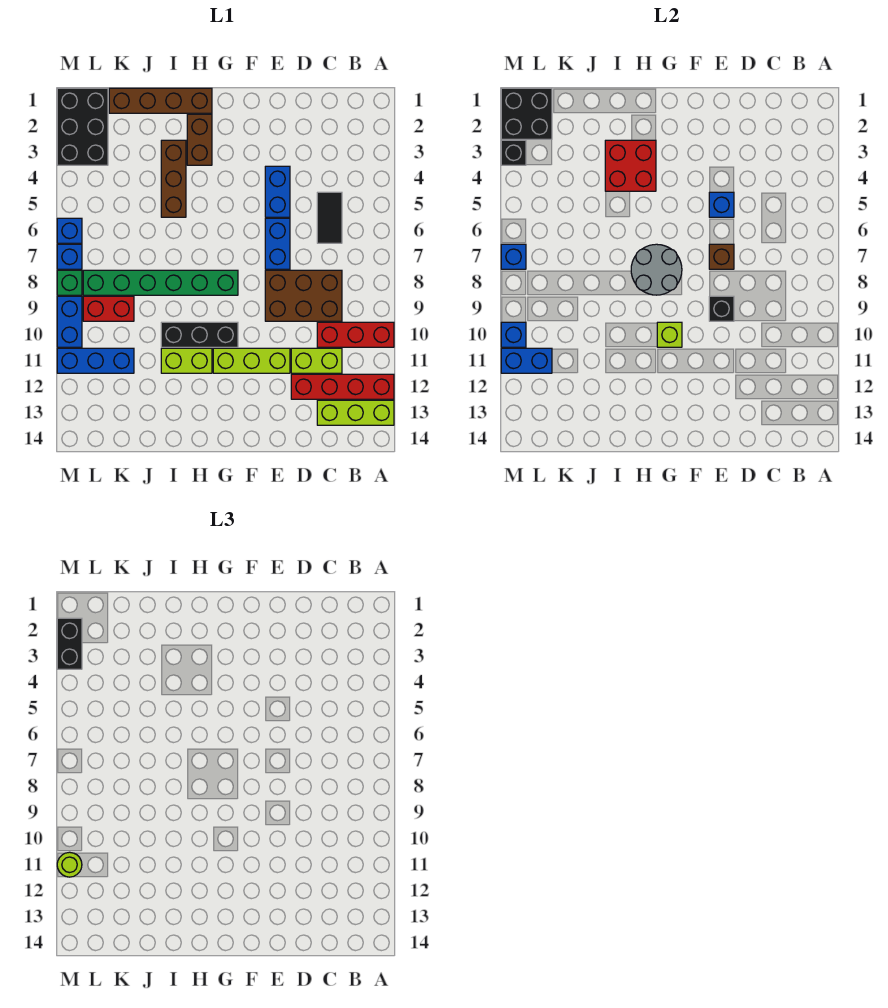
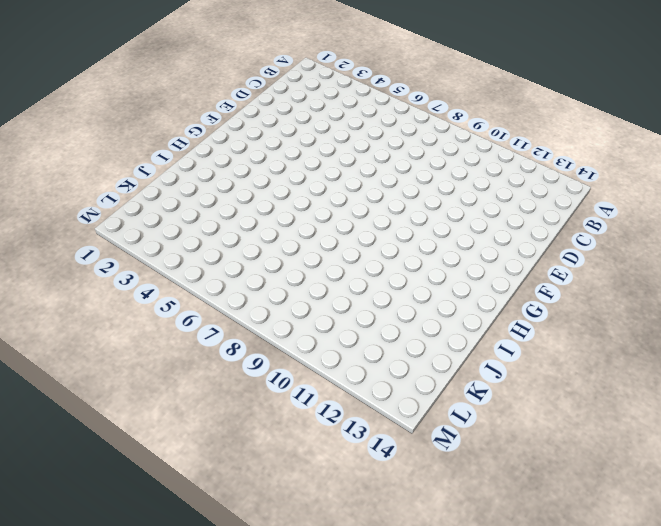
none -> red 1x3 brick [317,322,394,347]
none -> red 1x4 brick [291,374,394,399]
none -> lime 1x3 brick [317,400,394,425]
none -> black 1x2 tile [317,192,342,243]

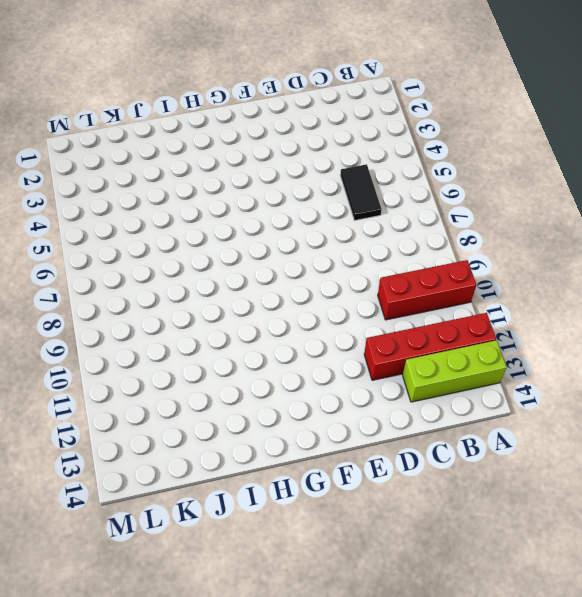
none -> brown 2x3 brick [265,270,342,321]
none -> lime 1x2 brick [291,348,342,373]
none -> blue 1x2 brick [265,166,290,217]
none -> blue 1x2 brick [265,218,290,269]

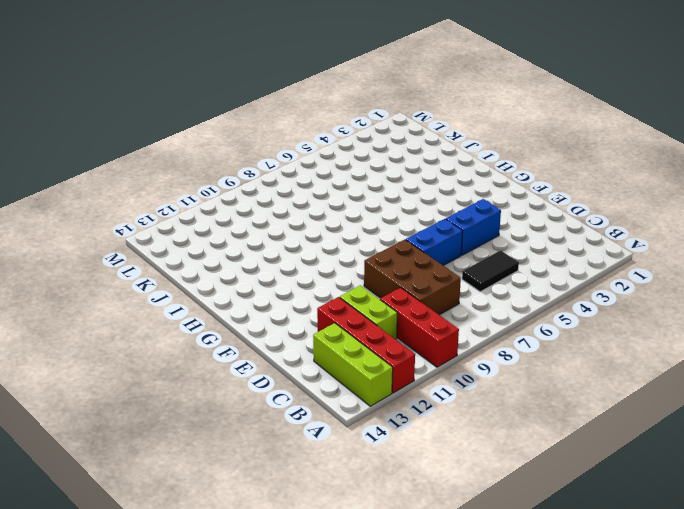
none -> lime 1x3 brick [213,348,290,373]
none -> green 1x6 brick [83,270,238,295]
none -> black 1x3 brick [161,322,238,347]
none -> brown 1x4 brick [109,88,212,113]

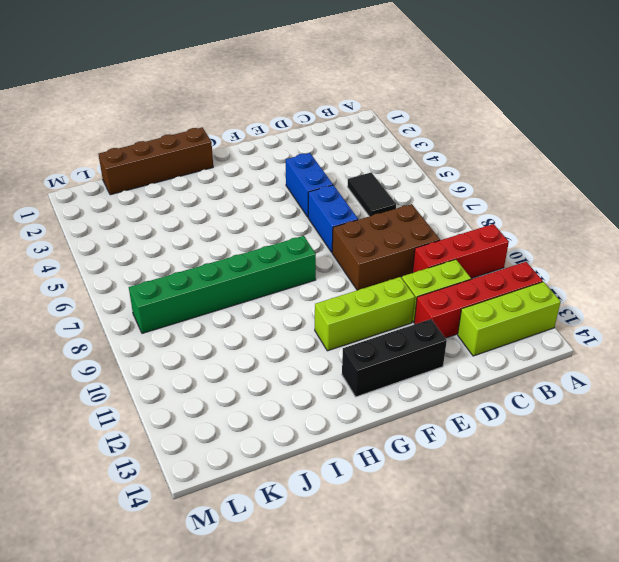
black 1x3 brick [342,319,447,397] -> black 1x3 brick moved to [161,322,238,347]
none -> brown 1x2 brick [187,114,212,165]
none -> lime 1x2 brick [161,348,212,373]
none -> brown 1x3 brick [161,140,186,217]
none -> red 1x2 brick [83,296,134,321]

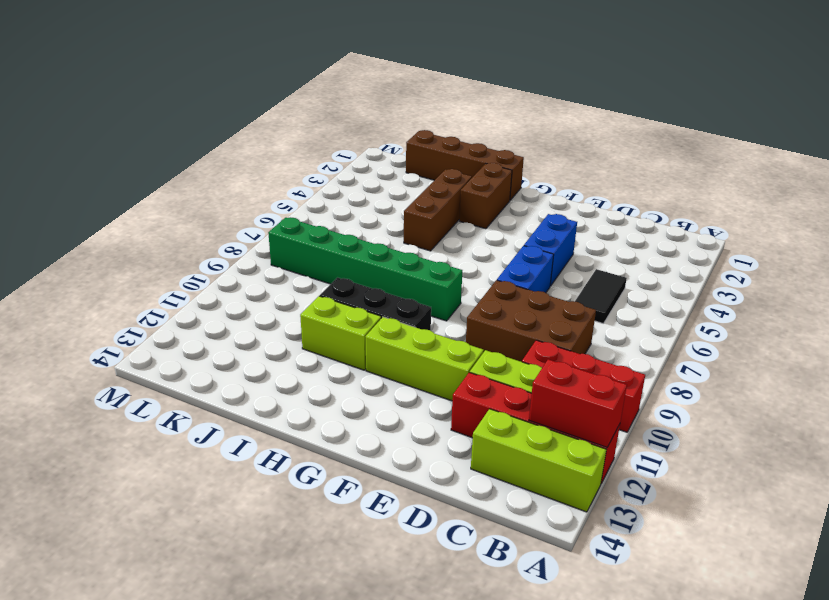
red 1x2 brick [529,359,627,447] -> red 1x2 brick moved to [83,296,134,321]
none -> blue 1x3 brick [57,348,134,373]
none -> black 2x3 brick [57,88,108,165]
none -> blue 1x1 brick [57,218,82,243]
none -> blue 1x1 brick [57,244,82,269]

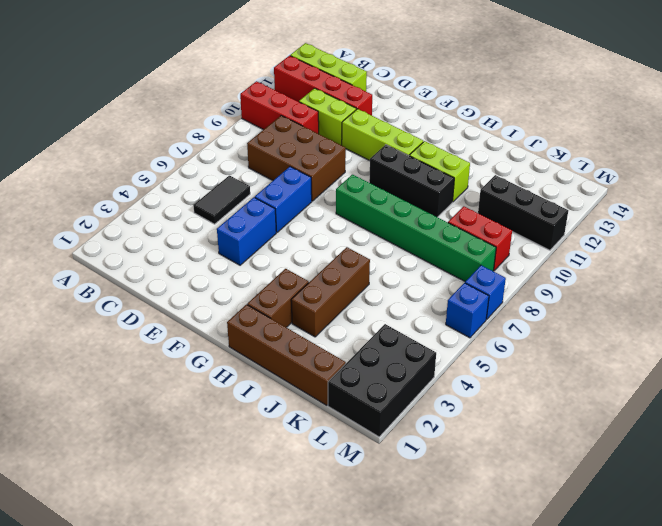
black 1x3 brick [478,175,568,250] -> blue 1x3 brick [57,348,134,373]
none -> green 1x1 brick [57,270,82,295]
none -> blue 1x2 brick [57,296,82,347]
none -> blue 1x1 brick [709,192,734,217]
none -> brown 1x1 brick [709,244,734,269]

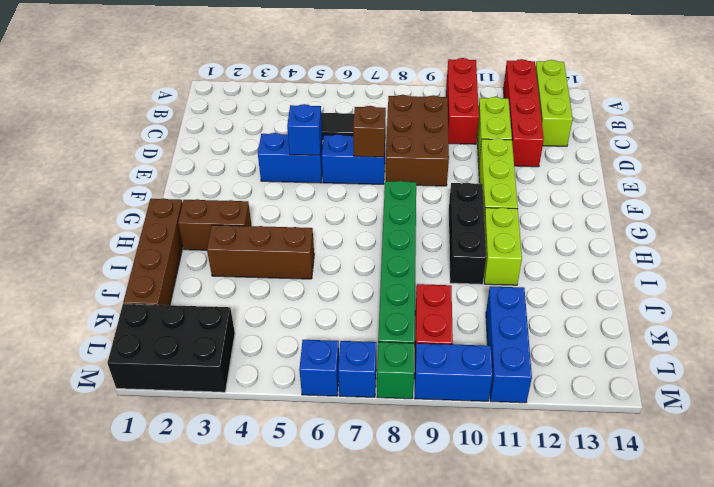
none -> black 1x1 brick [709,296,734,321]
none -> grey 2x2 round brick [631,244,682,295]
none -> lime 1x1 brick [657,322,682,347]
none -> red 2x2 brick [605,140,656,191]

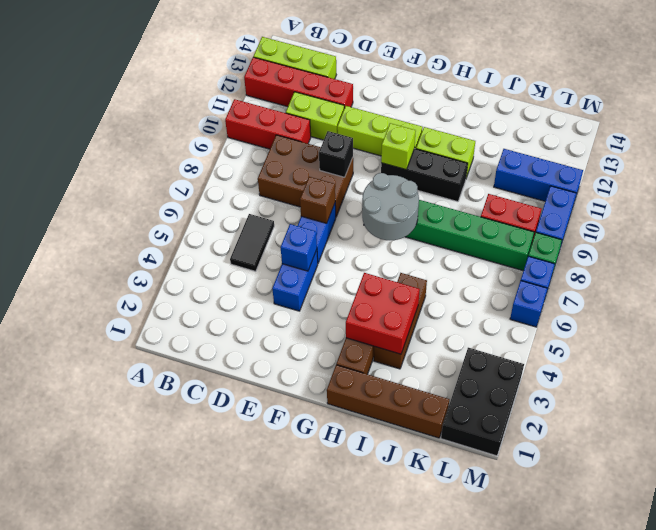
none -> black 2x2 brick [501,88,552,139]
none -> blue 1x2 brick [501,348,552,373]
none -> black 1x1 brick [501,140,526,165]
none -> blue 1x1 brick [501,244,526,269]

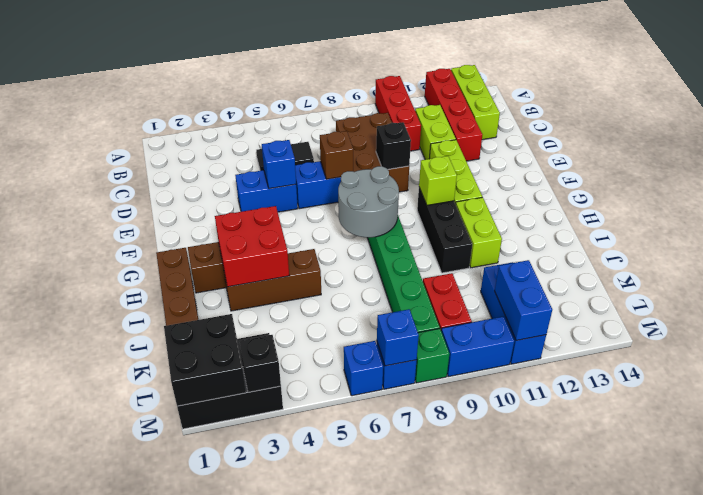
none -> blue 1x1 brick [501,322,526,347]
none -> black 1x2 brick [57,618,82,669]
none -> lime 1x1 round brick [57,852,82,877]

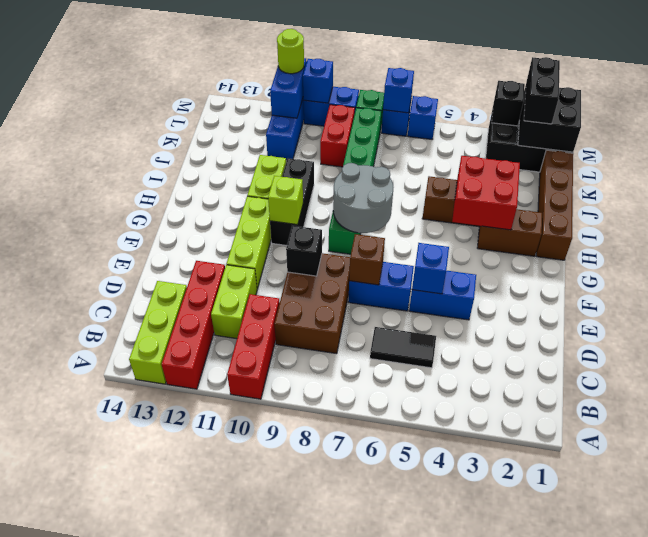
black 1x2 brick [524,57,560,124] -> black 1x2 brick turned to [57,618,82,669]

